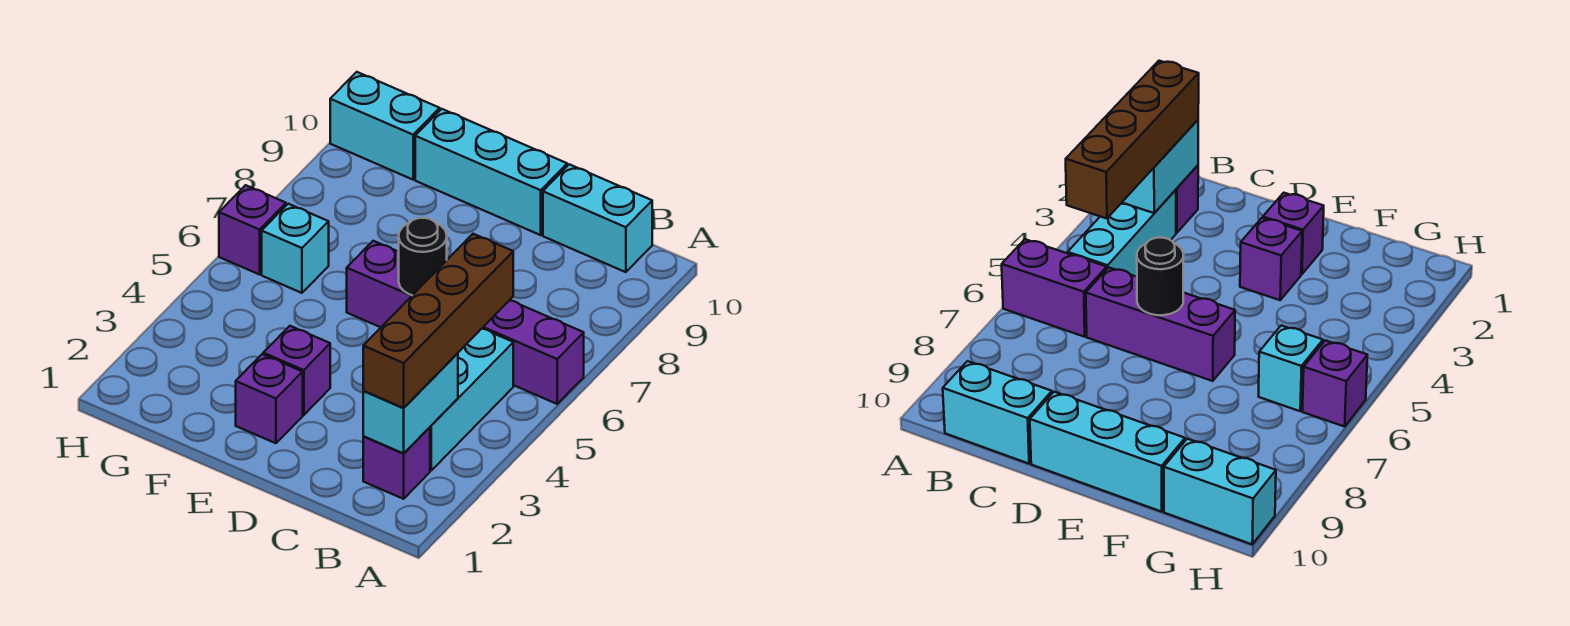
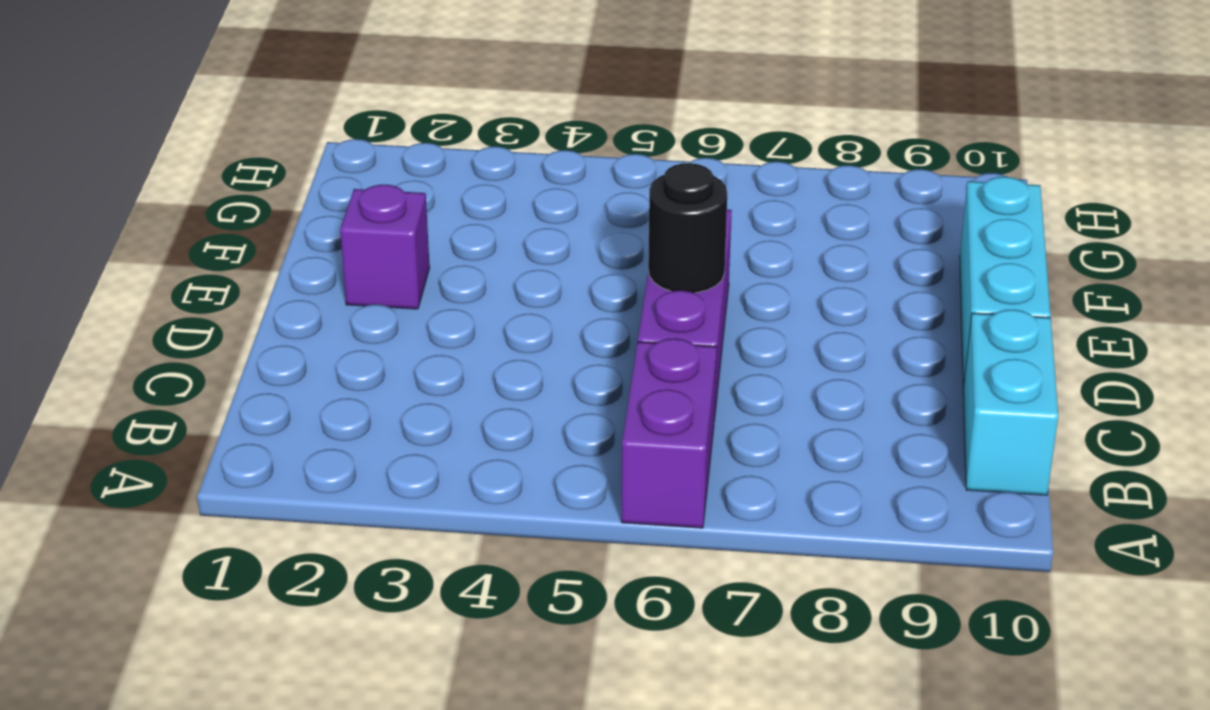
none -> purple 1x1 brick [363,427,430,499]
none -> cyan 1x3 brick [430,329,513,470]
none -> purple 1x1 brick [263,326,330,415]

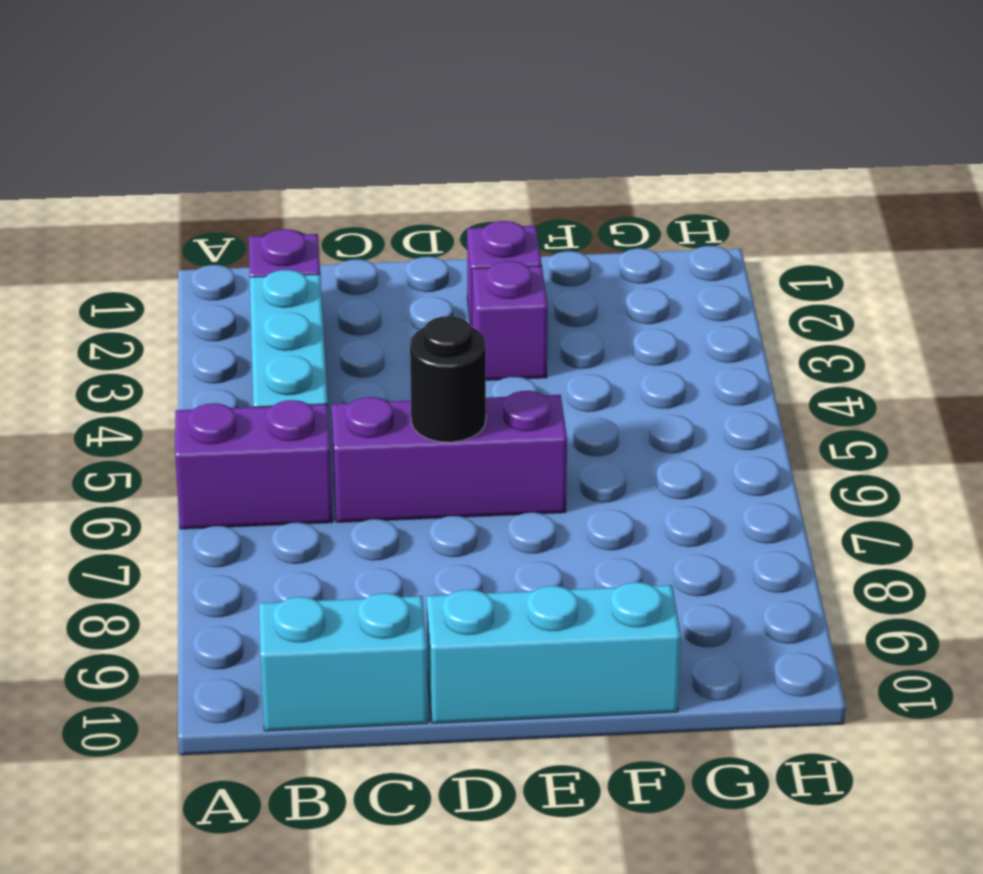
none -> cyan 1x1 brick [262,204,329,293]
none -> cyan 1x2 brick [330,72,440,180]
none -> purple 1x1 brick [219,185,286,275]

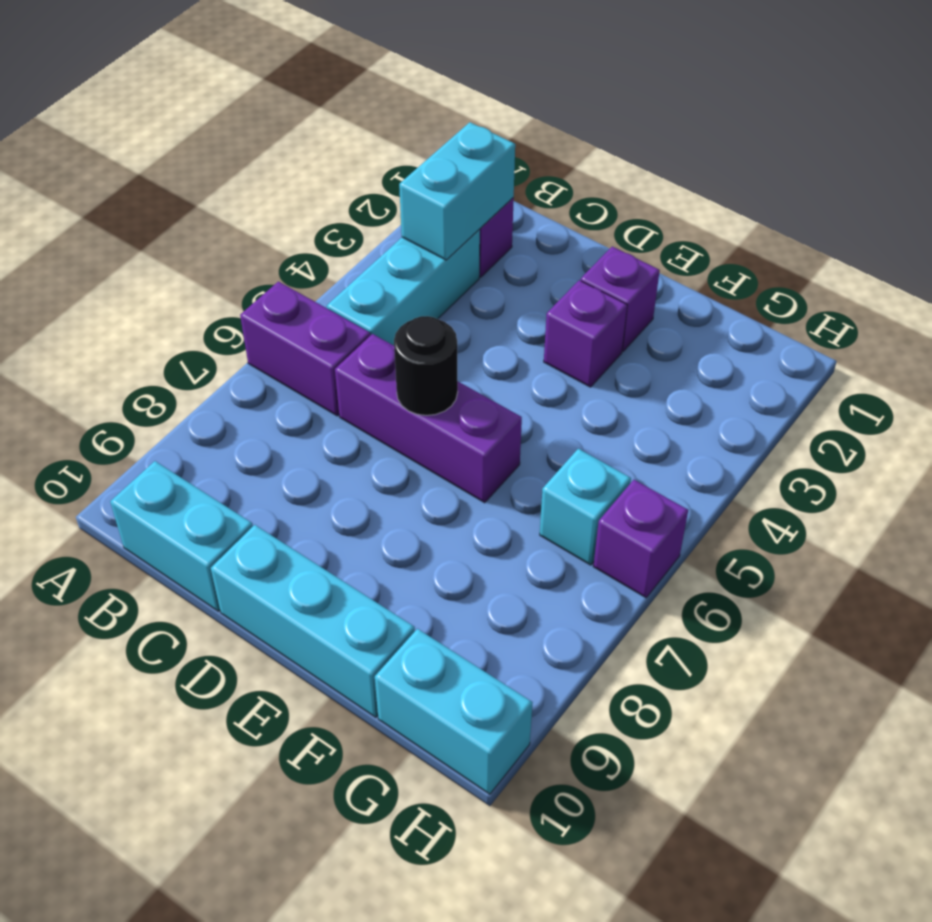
none -> brown 1x4 brick [363,234,513,408]

